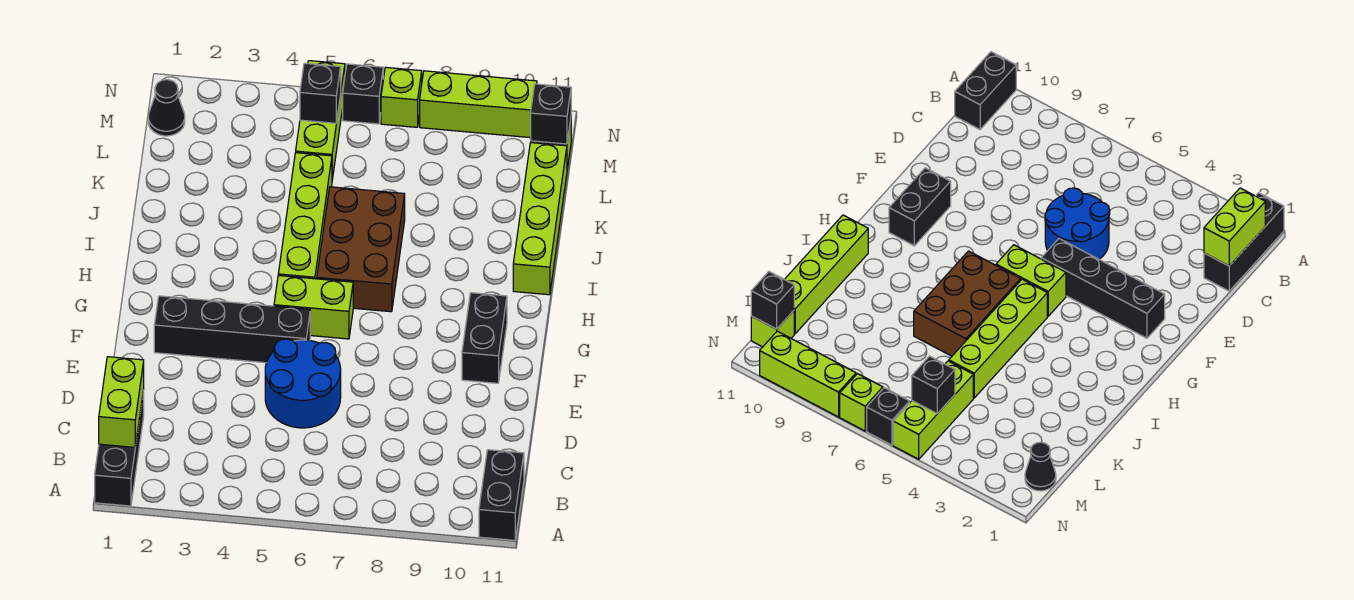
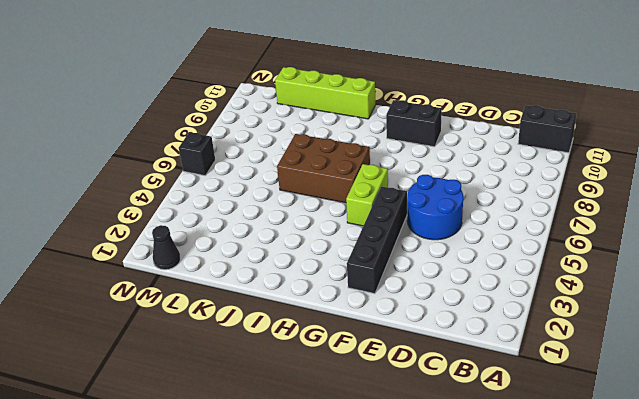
none -> black 1x3 brick [95,390,144,506]
none -> lime 1x4 brick [278,153,332,279]
none -> lime 1x3 brick [296,61,345,179]

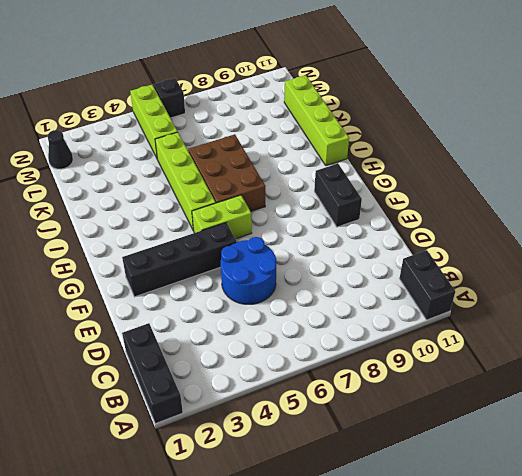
none -> lime 1x1 brick [751,311,794,347]
none -> lime 1x1 brick [381,67,422,127]
none -> lime 1x3 brick [420,71,537,138]

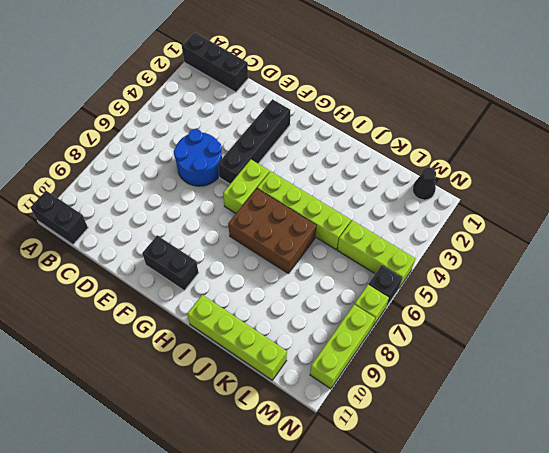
none -> lime 1x1 brick [751,311,794,347]
none -> lime 1x2 brick [99,357,144,447]
none -> black 1x1 brick [300,63,341,123]

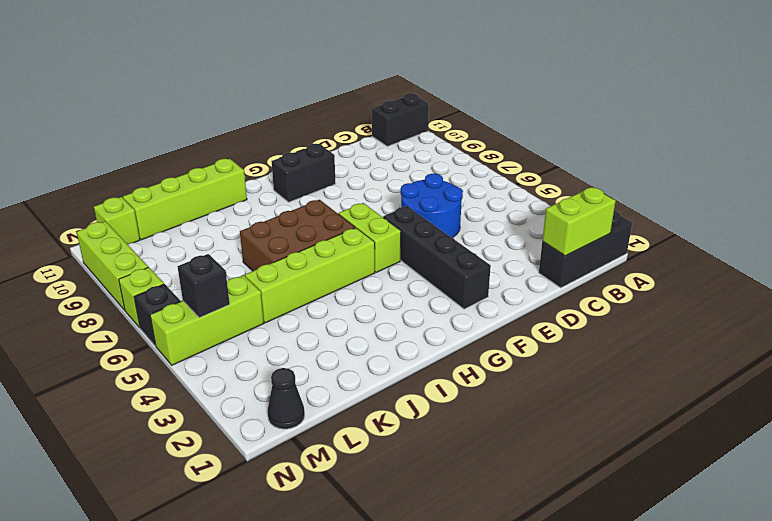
none -> black 1x1 brick [531,84,571,144]

